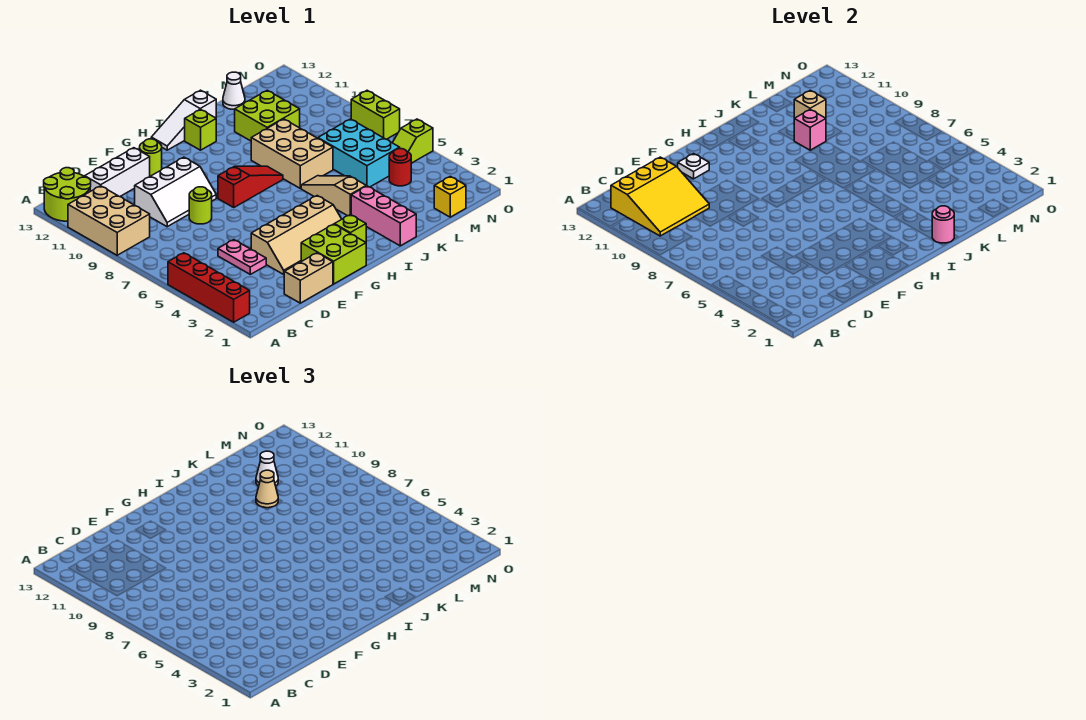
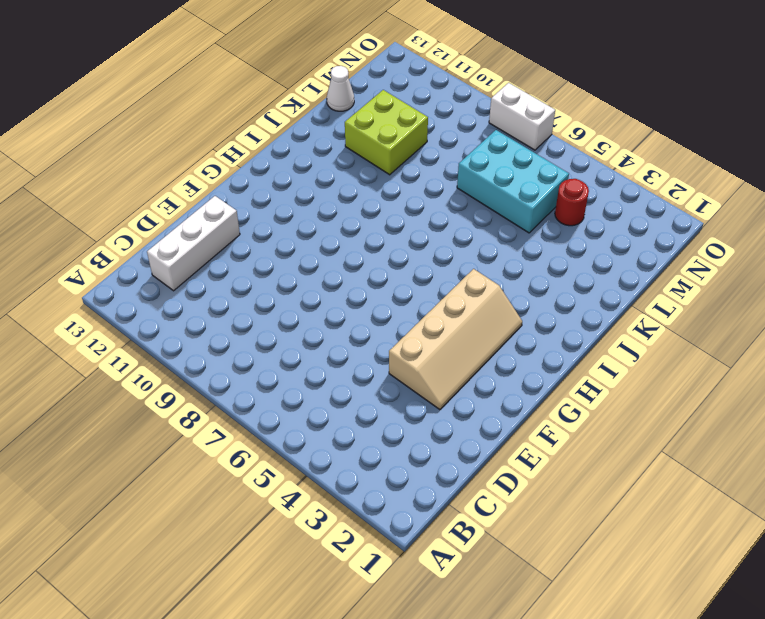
white 1x2 brick [489,83,555,150] -> lime 1x2 brick [351,90,400,139]
none -> red 1x4 brick [168,253,250,322]
none -> tan 2x3 brick [68,186,150,255]
none -> lime 2x2 round brick [44,168,91,221]
none -> tan 1x2 brick [284,253,333,303]

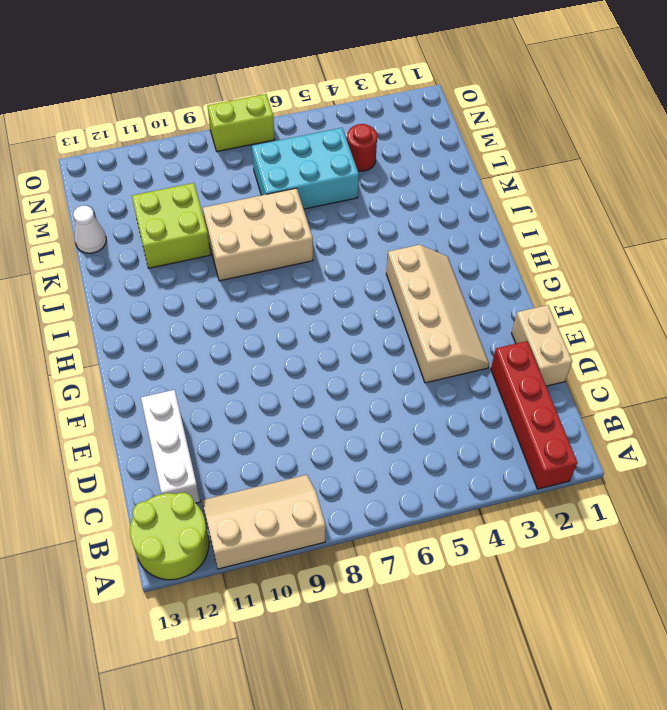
red 1x4 brick [491,341,578,489] -> red 1x4 brick turned to [168,253,250,322]
tan 2x3 slope [202,475,326,569] -> tan 2x3 brick [68,186,150,255]
none -> pink 1x2 plate [218,240,266,274]
none -> white 2x3 slope [135,157,216,227]
none -> lime 1x1 round brick [189,187,212,224]
none -> lime 2x2 brick [301,224,366,284]

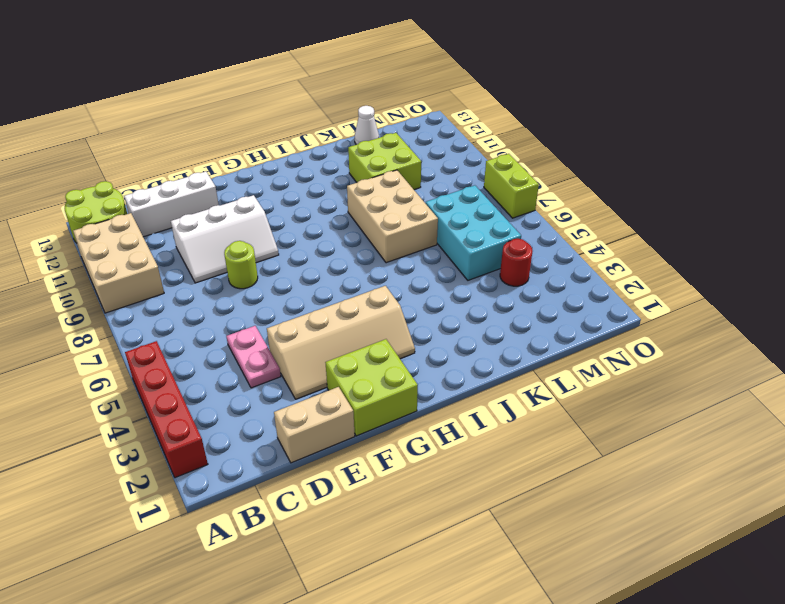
none -> lime 1x1 round brick [140,139,162,176]
none -> red 1x3 slope [218,166,283,207]
none -> lime 1x1 brick [334,215,366,242]
none -> white 1x3 slope [151,90,216,150]

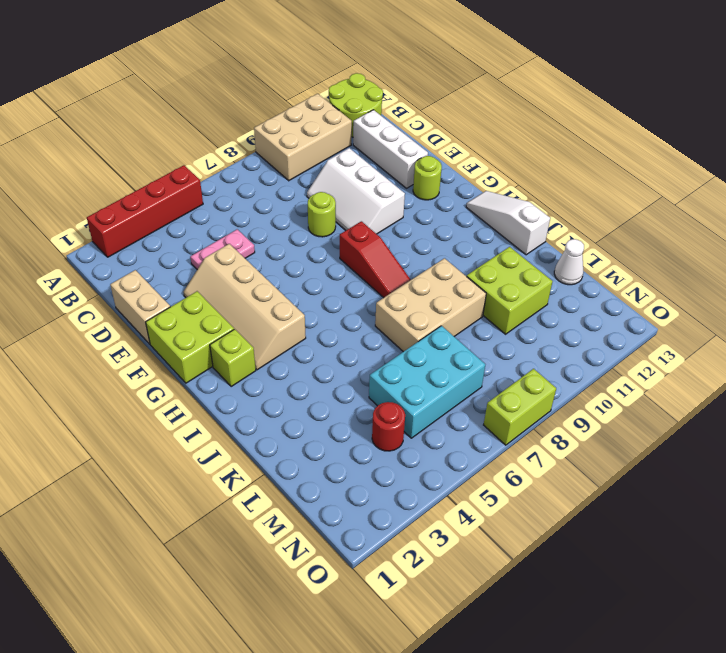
none -> lime 1x1 brick [185,109,216,150]
none -> pink 1x3 brick [351,186,416,246]
none -> tan 1x3 slope [301,176,366,216]
none -> yellow 1x1 brick [434,176,466,217]

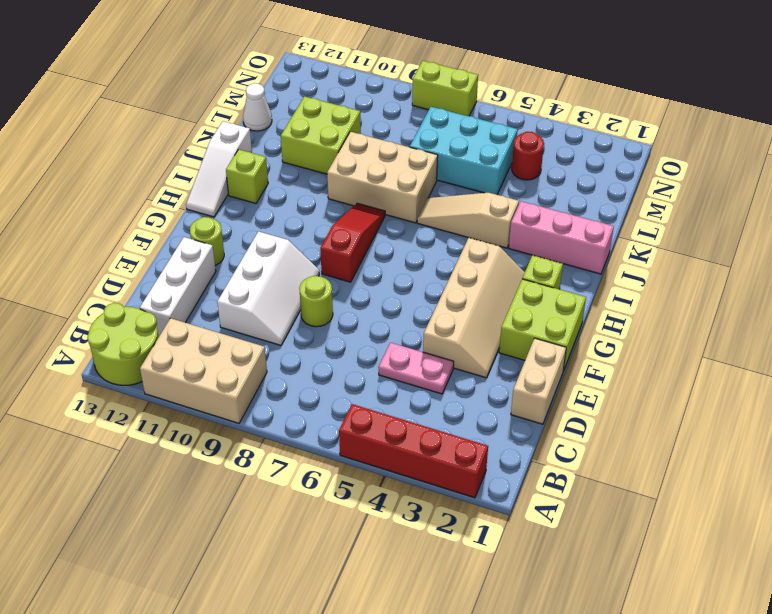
none -> yellow 1x1 brick [434,176,466,217]
none -> lime 1x2 slope [393,119,433,163]
none -> yellow 3x3 slope [611,157,709,236]
none -> white 1x1 plate [678,154,709,179]

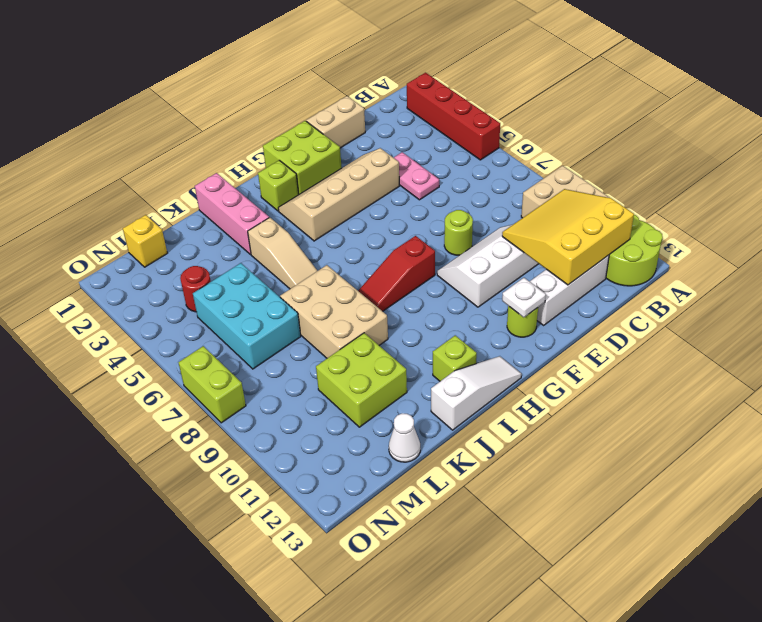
none -> lime 1x2 slope [393,119,433,163]
none -> pink 1x1 round brick [932,206,954,243]
none -> pink 1x1 brick [794,110,826,150]
none -> tan 1x1 brick [794,90,826,118]

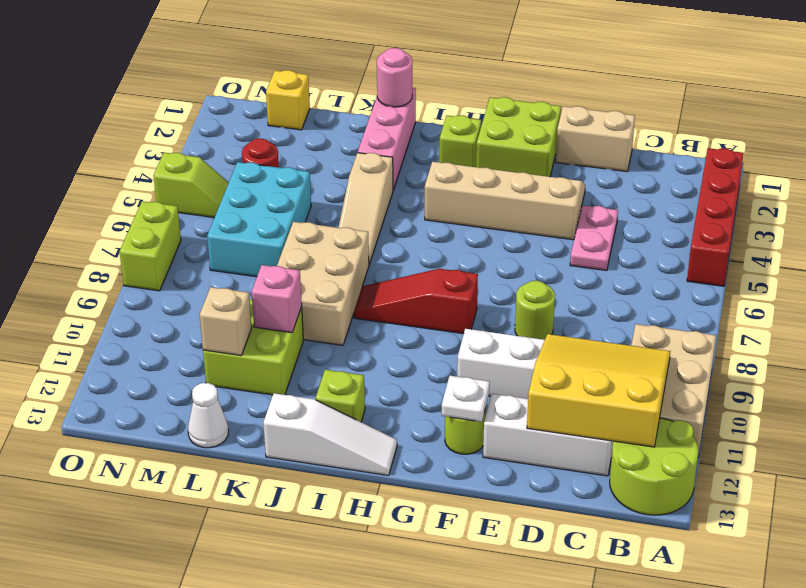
none -> tan 1x1 cone [256,470,278,508]
none -> white 1x1 cone [256,451,278,486]

